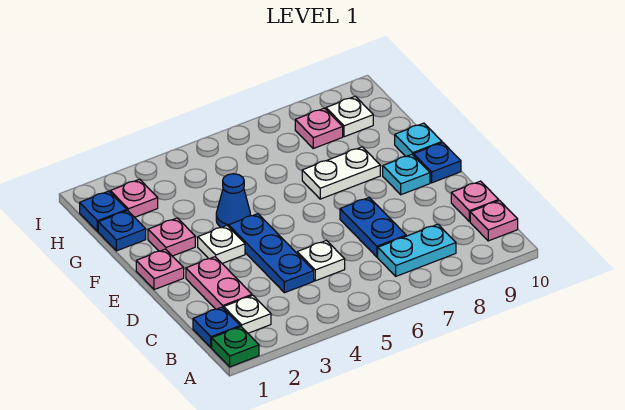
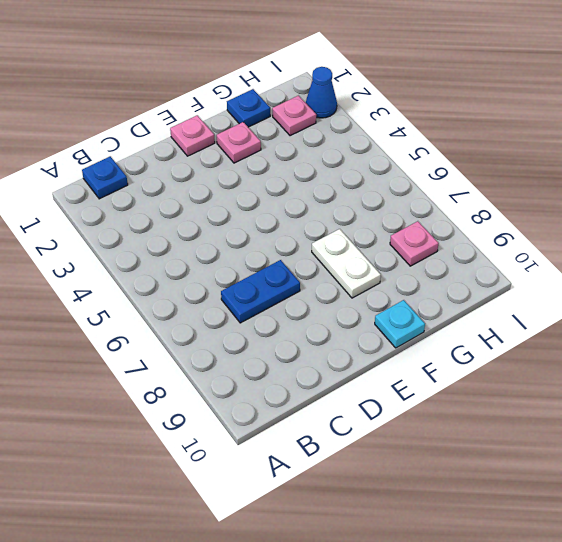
blue 1x1 cone [306,67,337,118] -> blue 1x1 cone moved to [216,174,251,228]
none -> green 1x1 plate [212,327,259,367]
none -> white 1x1 plate [224,295,271,333]
none -> cyan 1x2 plate [378,224,456,276]

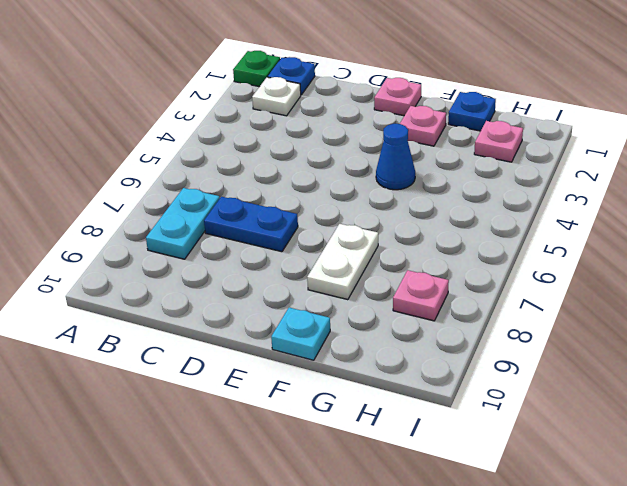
none -> pink 1x1 plate [470,201,518,241]
none -> pink 1x2 plate [186,257,252,309]
none -> blue 1x3 plate [229,214,314,293]

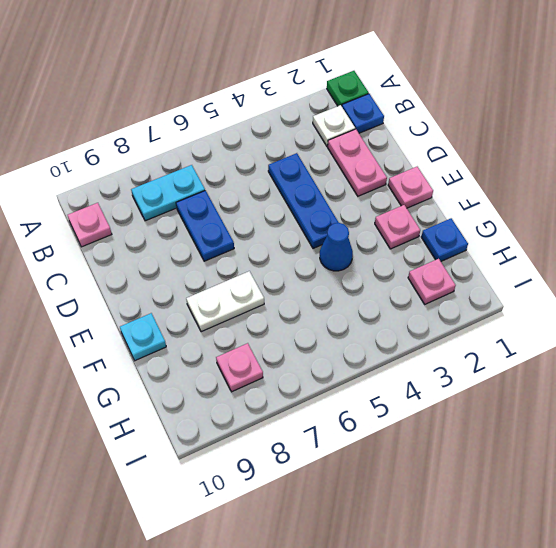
none -> white 1x1 plate [297,240,345,281]
none -> pink 1x1 plate [451,181,499,222]
none -> white 1x1 plate [198,226,245,263]

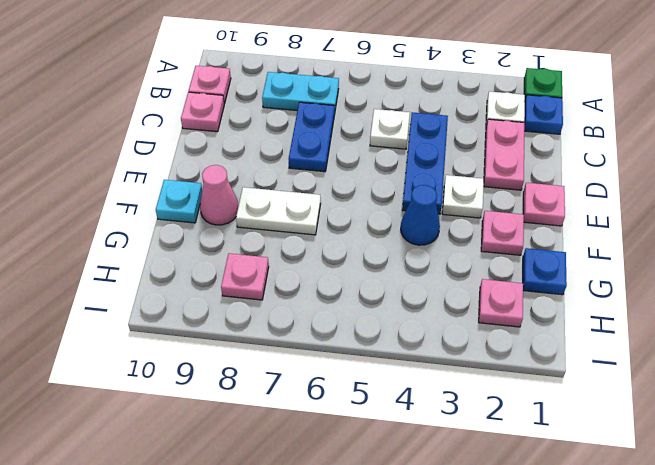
pink 1x1 cone [200,165,239,225] -> none
none -> cyan 1x1 plate [383,154,430,195]
none -> blue 1x1 plate [414,143,461,183]
none -> blue 1x1 plate [80,191,127,232]

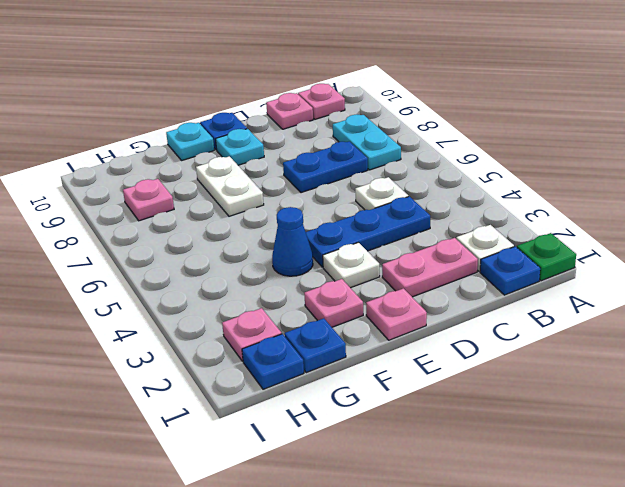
none -> white 1x1 plate [326,96,373,137]

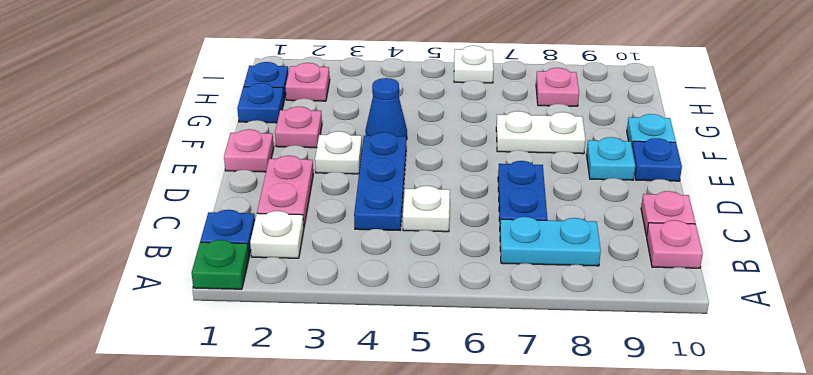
white 1x1 plate [454,46,494,83] -> white 1x1 plate moved to [326,96,373,137]

